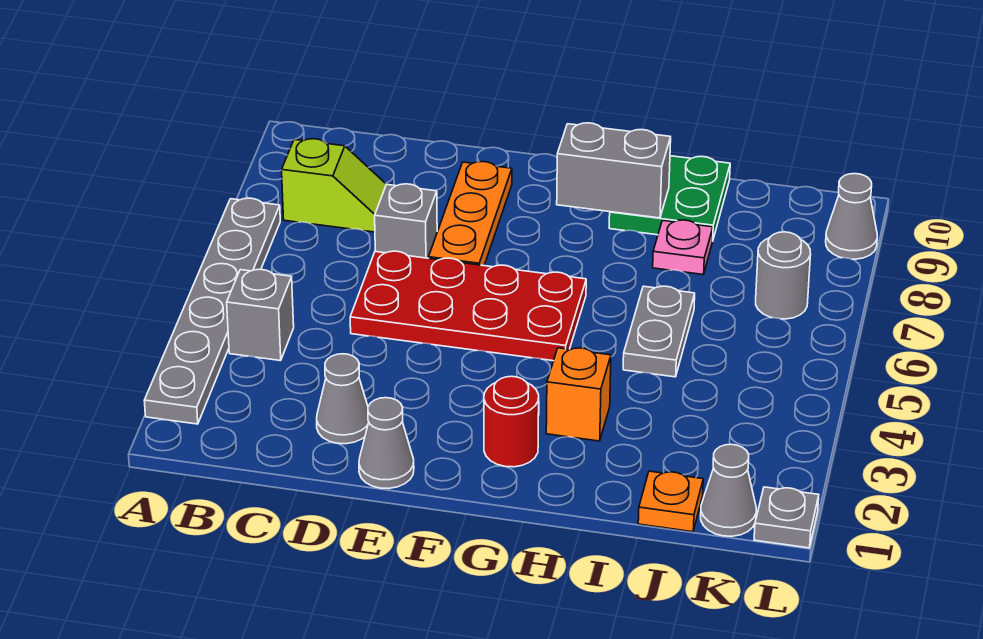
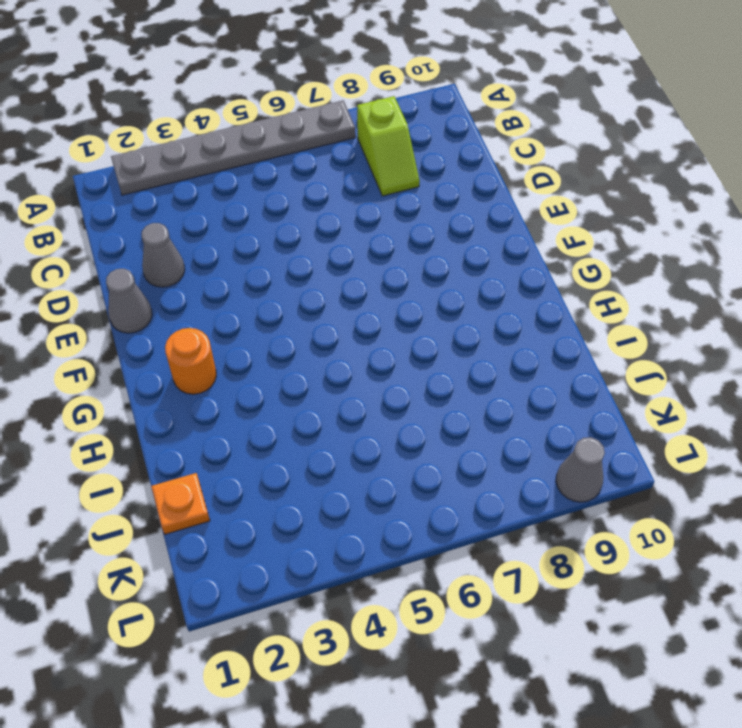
orange 1x1 round brick [165,328,216,394] -> red 1x1 round brick [484,376,539,467]
none -> grey 1x1 brick [227,269,294,361]
none -> red 2x4 plate [350,251,586,361]
none -> grey 1x1 brick [375,184,437,258]

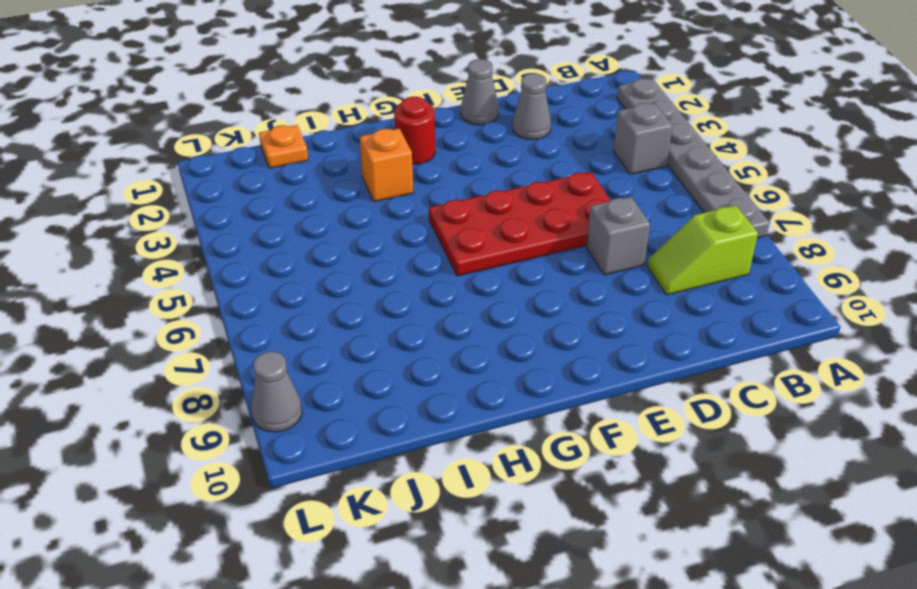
none -> orange 1x3 plate [429,162,512,266]
none -> green 2x2 plate [609,156,730,241]
none -> grey 1x2 plate [623,286,695,377]

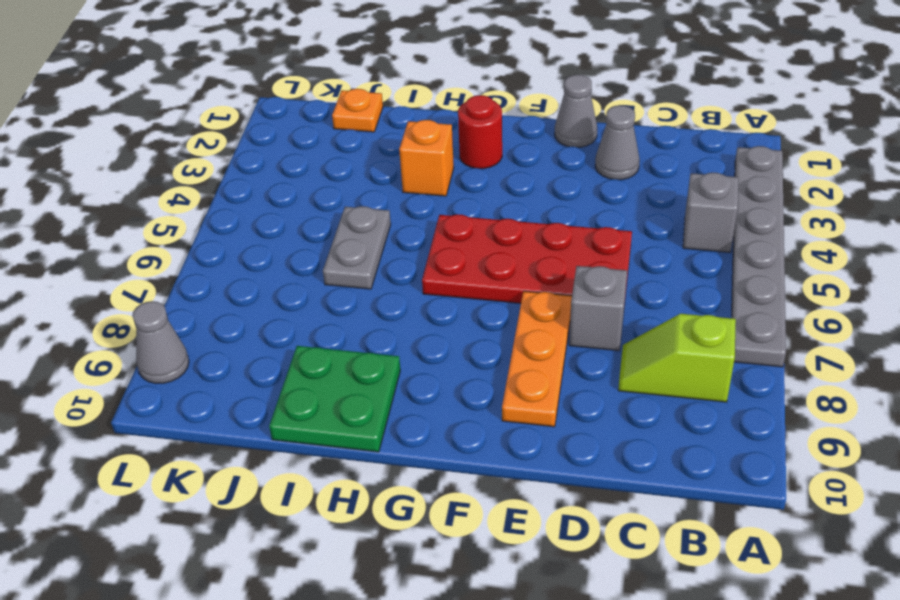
none -> pink 1x1 plate [653,220,713,274]
none -> grey 1x1 cone [701,444,756,536]
none -> grey 1x1 round brick [756,232,811,319]

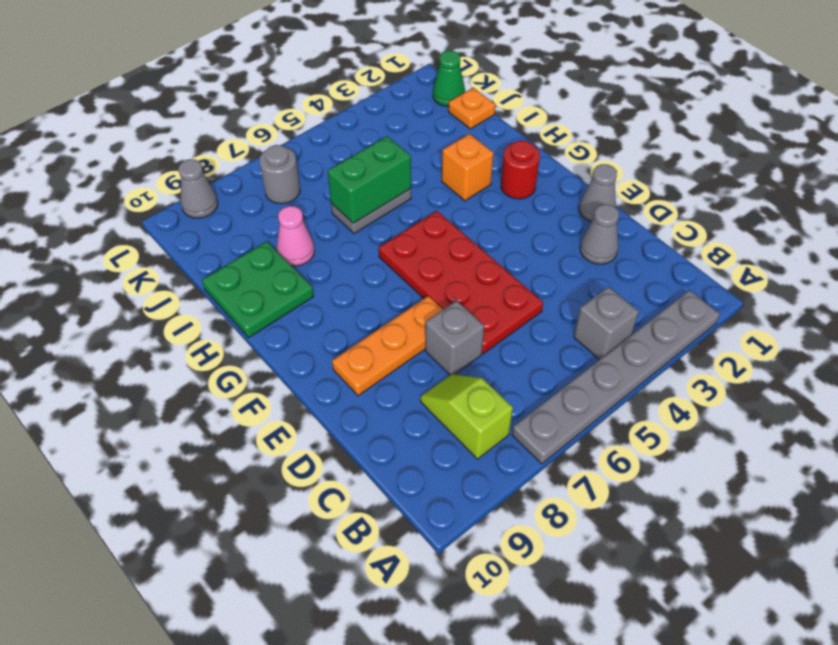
green 1x2 brick [328,136,411,223] -> none
pink 1x1 cone [277,206,315,266] -> pink 1x1 plate [653,220,713,274]
green 1x1 cone [433,51,465,107] -> grey 1x1 cone [701,444,756,536]
none -> grey 1x1 plate [754,487,819,548]
none -> grey 1x2 brick [557,123,671,218]

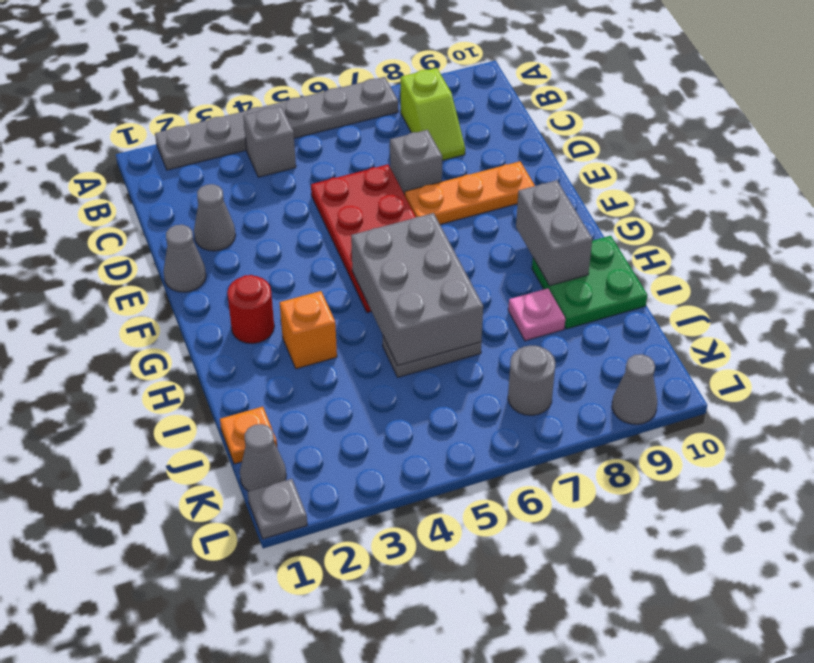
grey 2x3 brick [351,213,483,366] -> none

